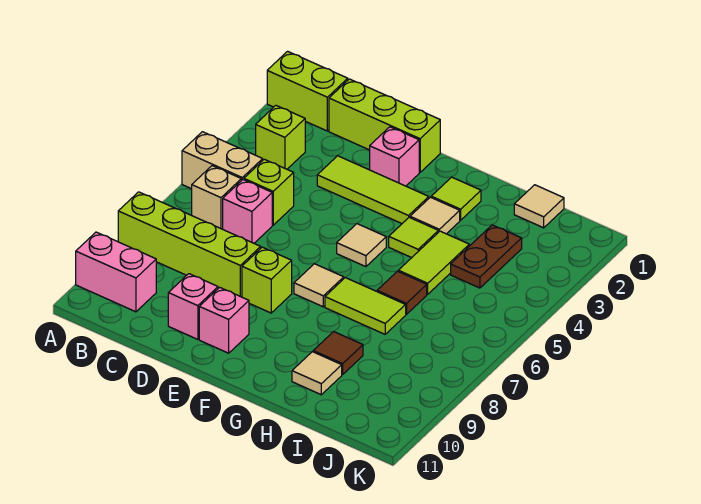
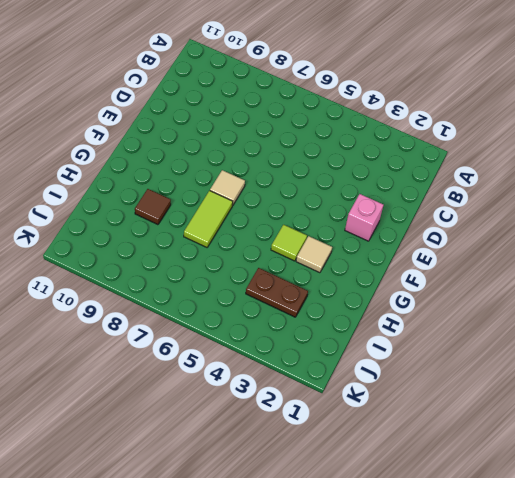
none -> lime 1x2 brick [267,51,348,131]
none -> tan 1x2 brick [182,132,263,189]
none -> lime 1x4 brick [118,192,261,297]

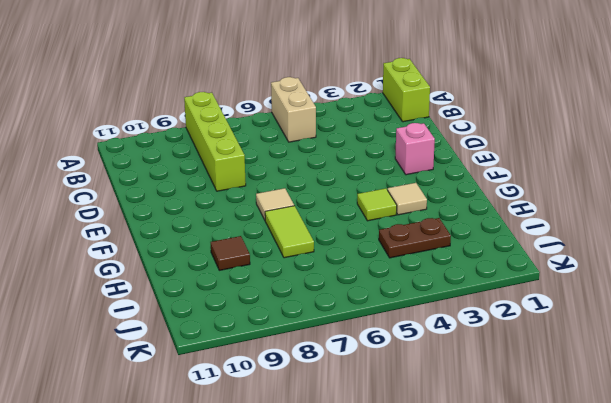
none -> pink 1x2 brick [76,232,156,312]
none -> lime 1x1 brick [256,106,305,169]
none -> tan 1x1 brick [192,166,241,229]

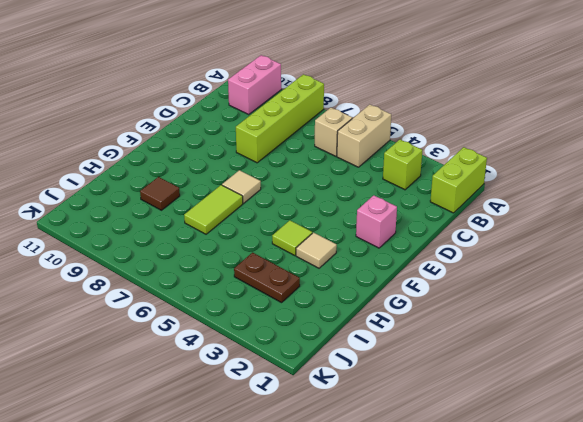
none -> lime 1x3 brick [329,79,440,172]
none -> lime 1x1 brick [244,159,294,225]
none -> pink 1x1 brick [223,180,272,243]

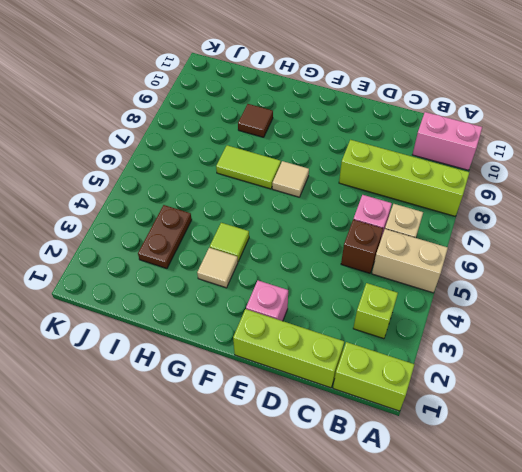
brown 1x1 brick [341,220,383,273] -> lime 1x1 brick [244,159,294,225]
none -> lime 1x3 tile [317,156,429,224]
none -> pink 1x1 brick [168,274,218,339]
none -> lime 1x1 brick [242,247,292,313]

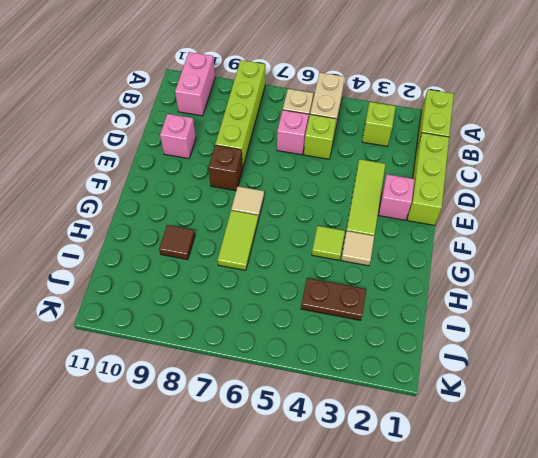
brown 1x1 brick [208,145,243,191] -> lime 1x1 brick [242,247,292,313]
none -> pink 1x1 brick [199,287,249,353]
none -> tan 1x1 tile [337,224,386,267]
none -> lime 1x1 tile [431,177,481,220]

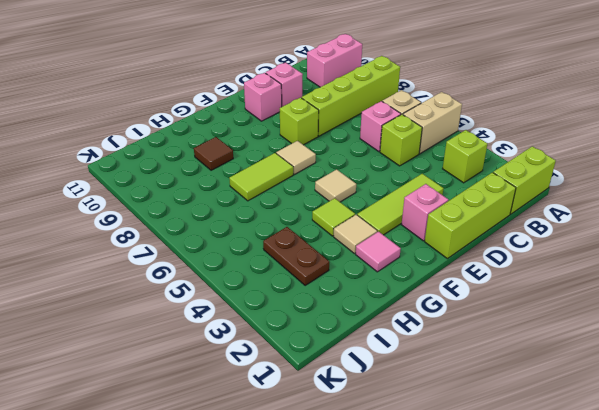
pink 1x1 tile [356,231,401,272] -> lime 1x1 tile [431,177,481,220]
none -> lime 1x2 tile [398,231,469,294]
none -> brown 1x1 tile [377,271,427,314]
none -> tan 1x1 tile [292,352,342,395]

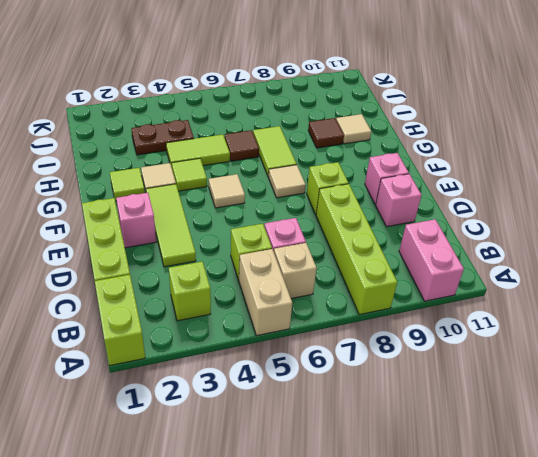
none -> tan 1x1 tile [514,185,564,228]

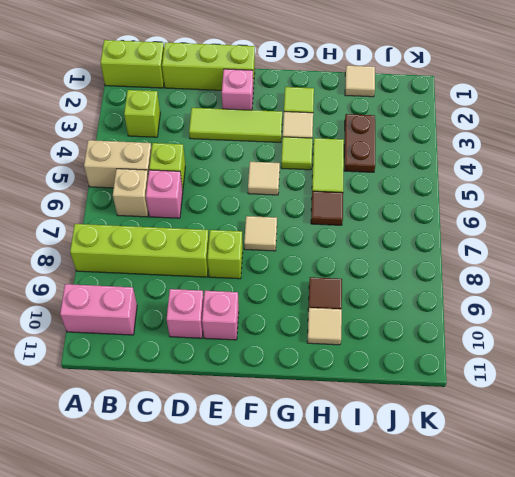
none -> lime 1x2 tile [325,278,406,334]

